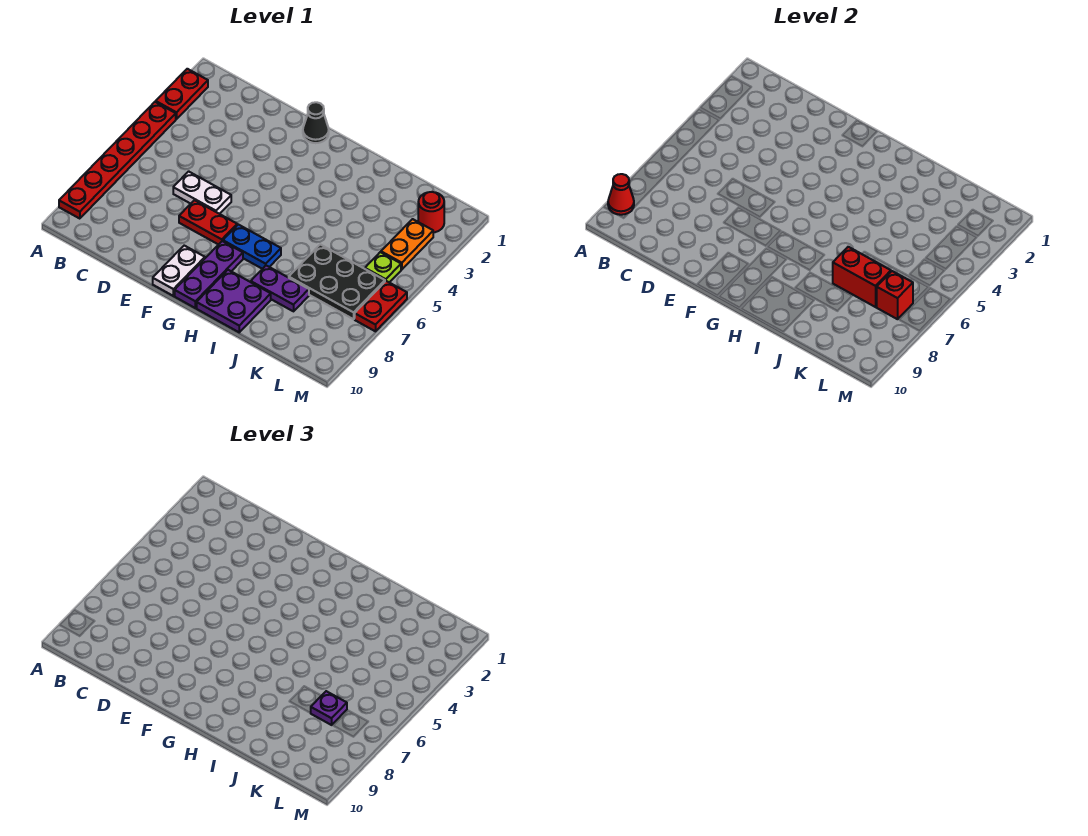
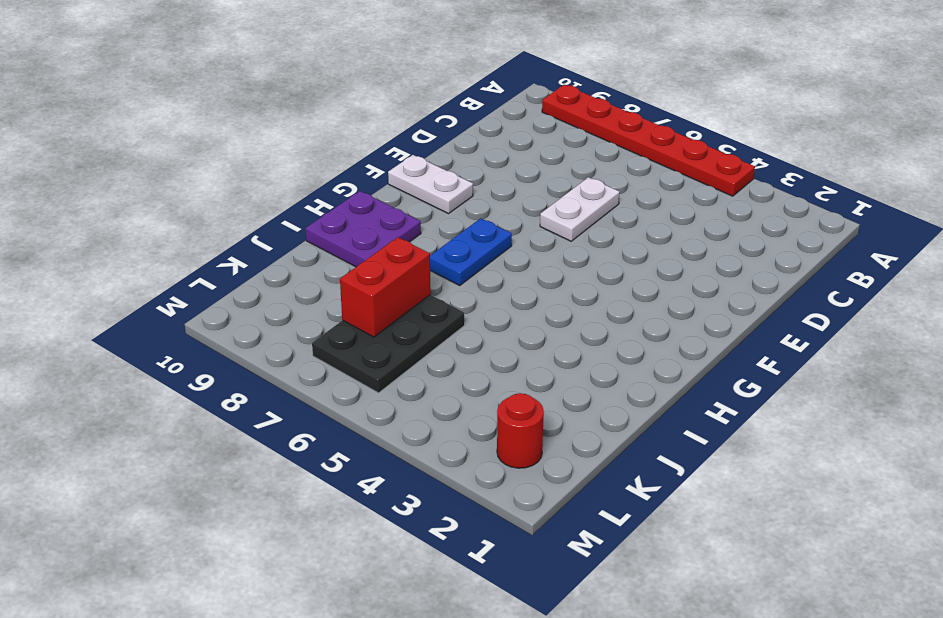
none -> red 1x2 plate [156,69,208,119]
none -> red 1x2 plate [179,200,237,245]
none -> black 1x1 cone [303,102,329,143]

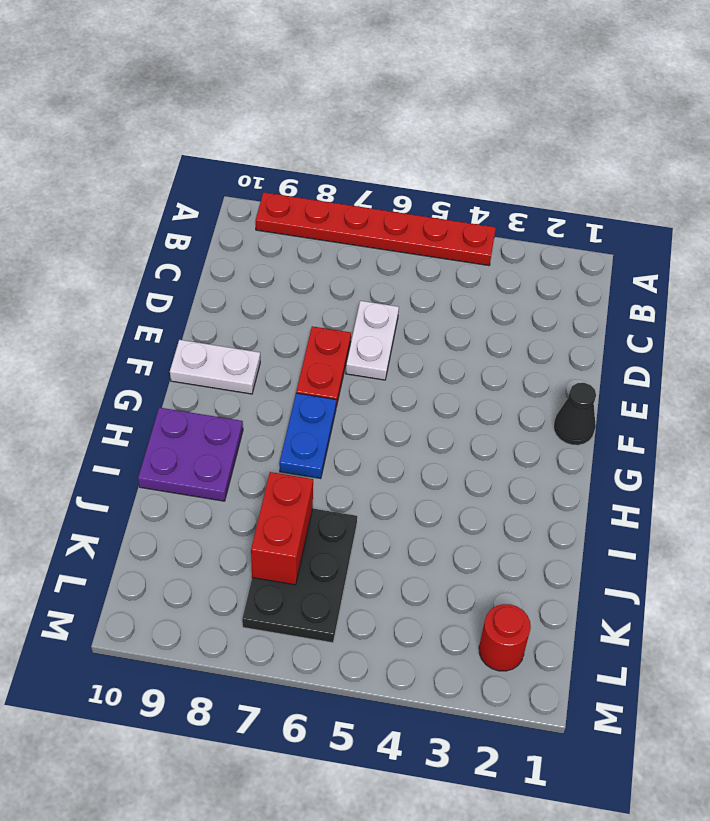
none -> red 1x2 plate [156,69,208,119]
none -> purple 1x3 plate [175,241,243,308]
none -> purple 1x2 plate [251,266,309,311]

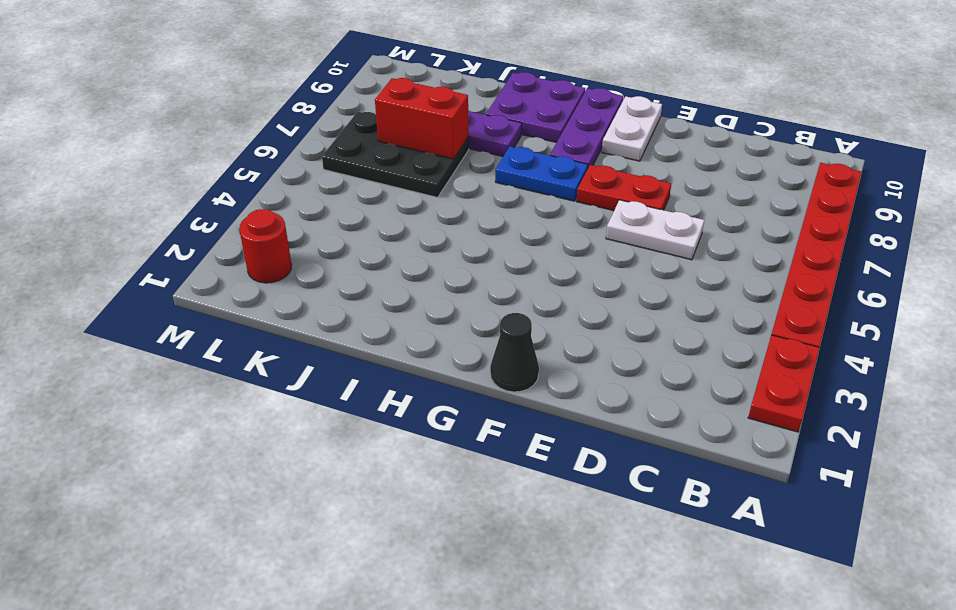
none -> orange 1x2 plate [381,219,433,270]
none -> lime 1x1 plate [365,252,401,283]
none -> red 1x2 plate [355,281,407,331]

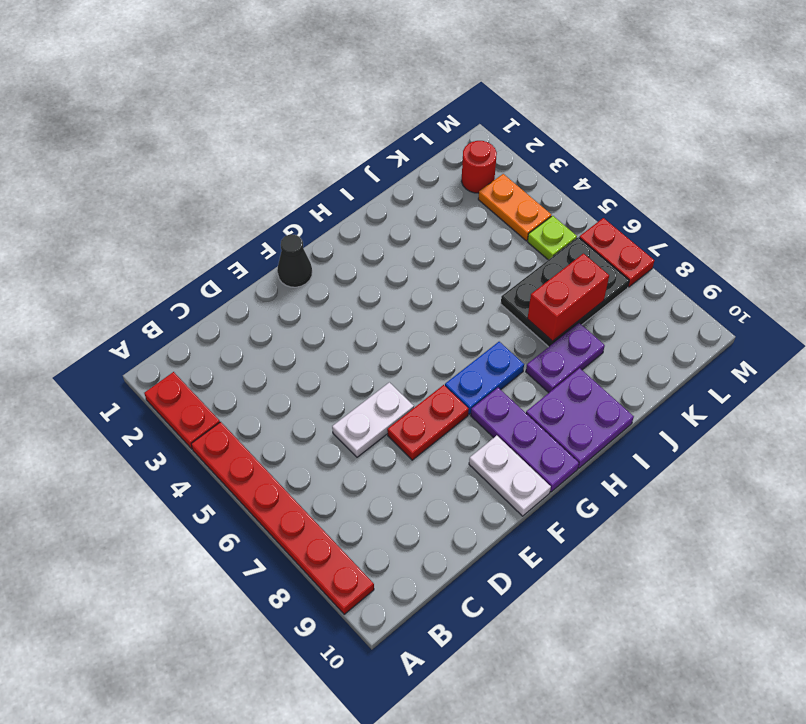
none -> red 1x1 cone [608,174,634,215]
none -> red 1x1 brick [877,271,913,319]
none -> purple 1x1 plate [311,691,347,725]

